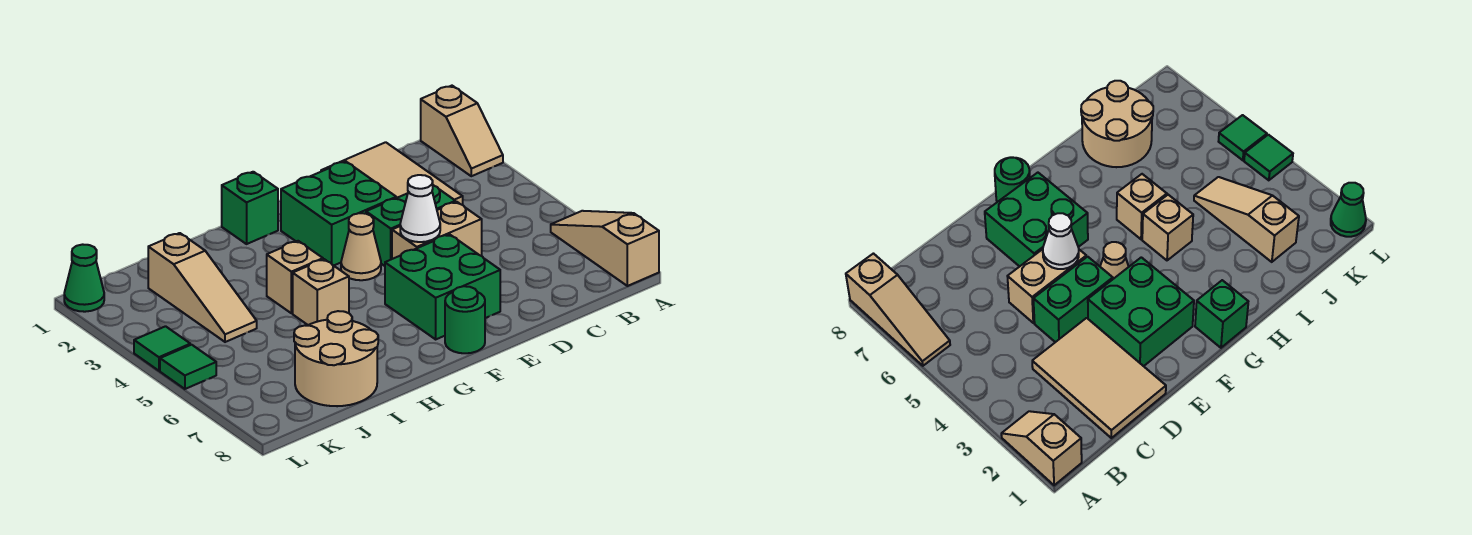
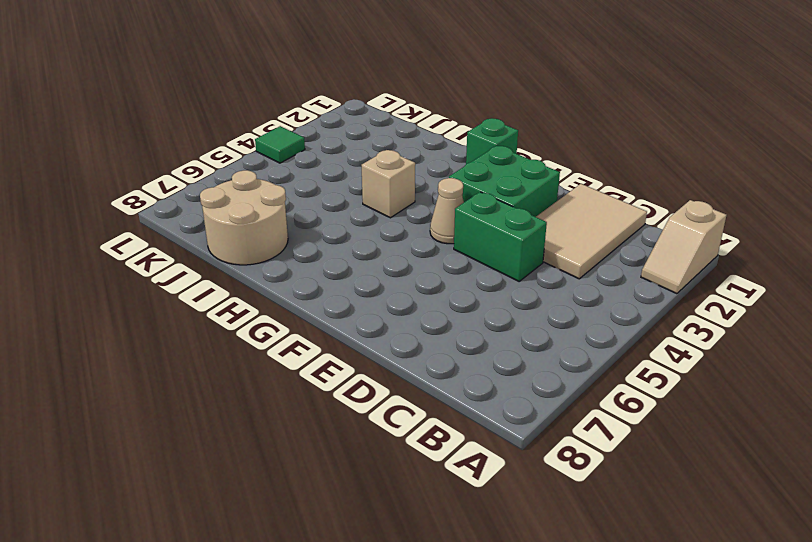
none -> tan 1x3 slope [551,211,659,286]
none -> tan 1x2 brick [392,202,482,259]
none -> green 2x2 brick [385,234,500,339]

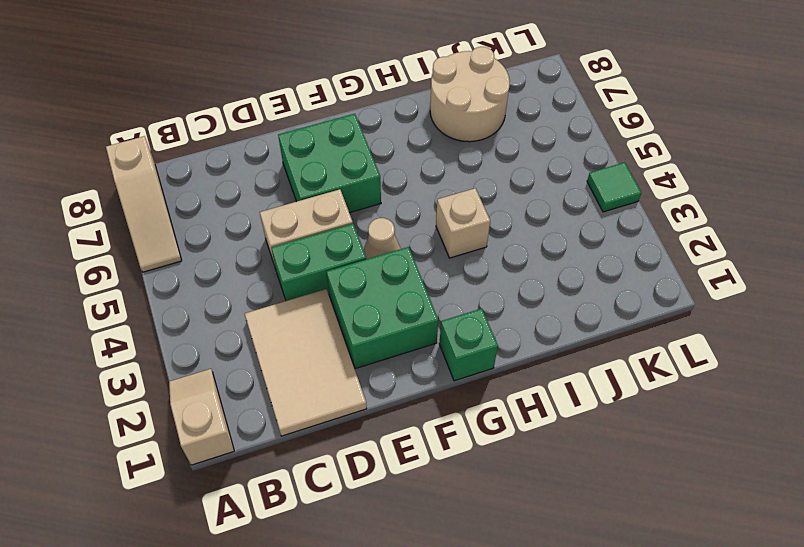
none -> green 1x1 round brick [445,286,485,353]
none -> tan 1x1 brick [293,259,349,325]
none -> tan 1x3 slope [148,233,257,342]

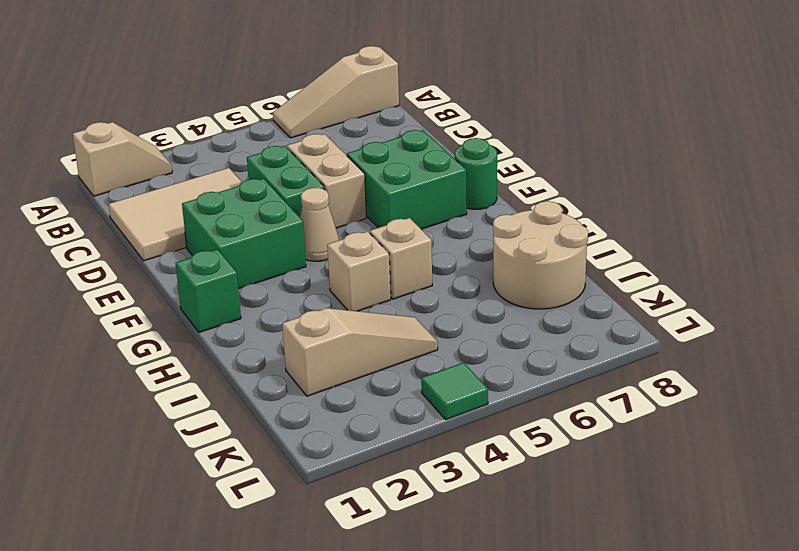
none -> green 1x1 cone [64,244,104,312]
none -> green 1x1 tile [160,345,216,389]
none -> white 1x1 cone [400,175,440,242]

